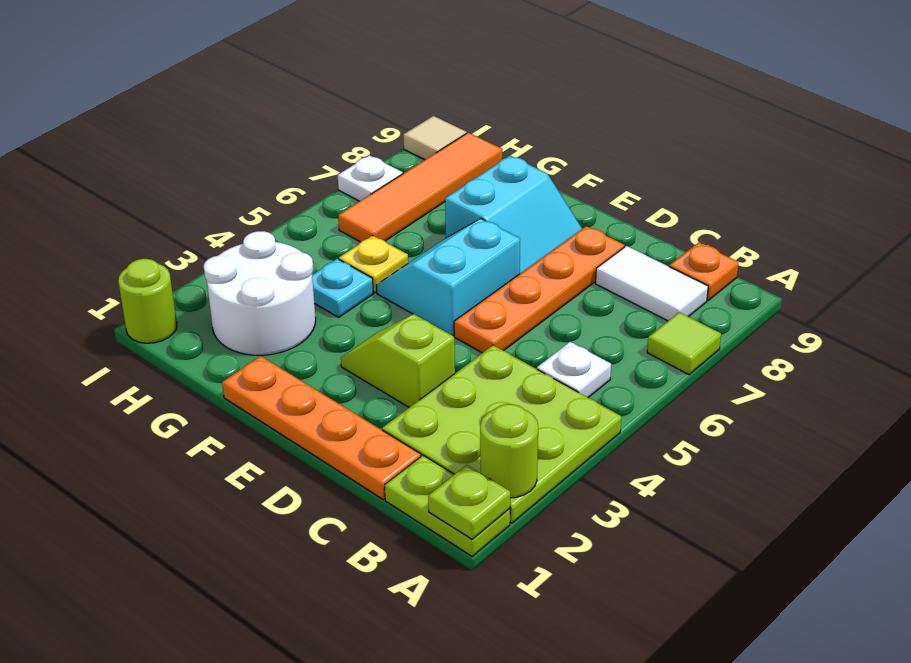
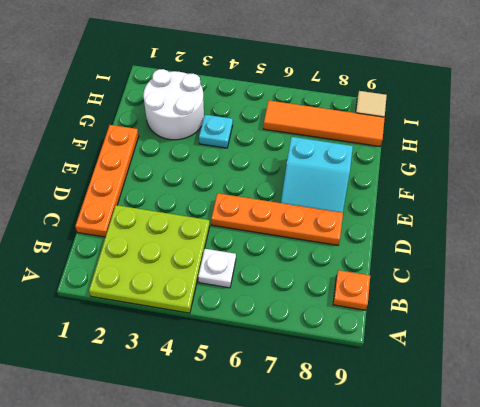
none -> lime 1x2 plate [385,455,510,556]
none -> lime 1x1 tile [647,312,721,375]
none -> white 1x2 tile [596,246,708,321]

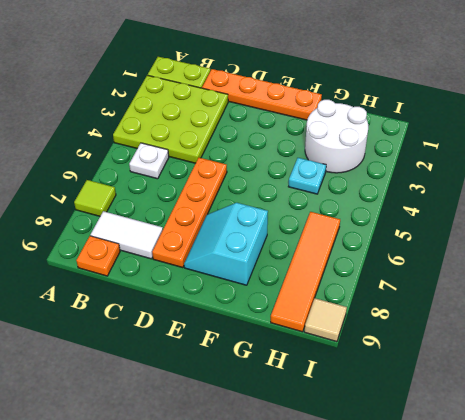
none -> lime 1x2 slope [341,314,455,407]
none -> cyan 2x2 slope [376,218,520,336]
none -> yellow 1x1 plate [339,235,408,293]

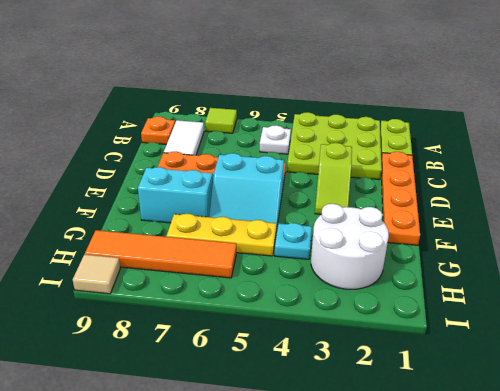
yellow 1x3 plate [167,214,277,256] -> yellow 1x1 plate [339,235,408,293]
none -> lime 1x1 round brick [118,259,177,343]
none -> white 1x1 plate [338,155,403,201]
none -> lime 1x1 plate [428,465,510,539]

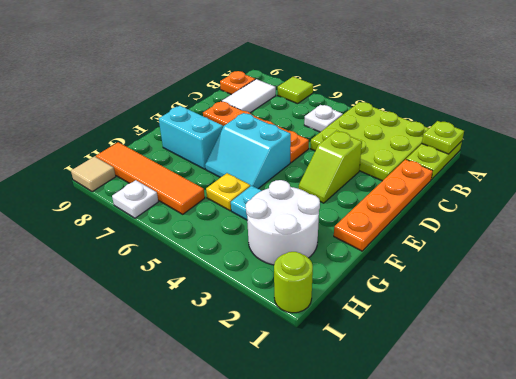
none -> lime 1x1 round brick [480,404,538,498]

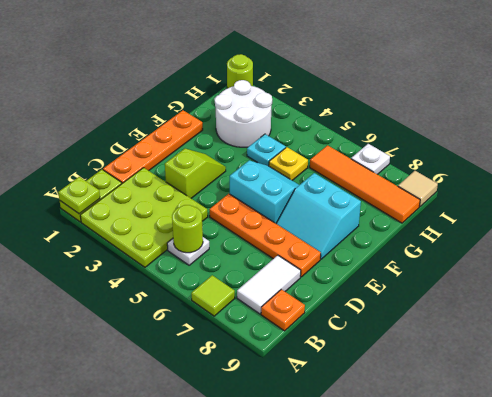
lime 1x1 round brick [172,205,203,253] -> lime 1x1 round brick moved to [480,404,538,498]

